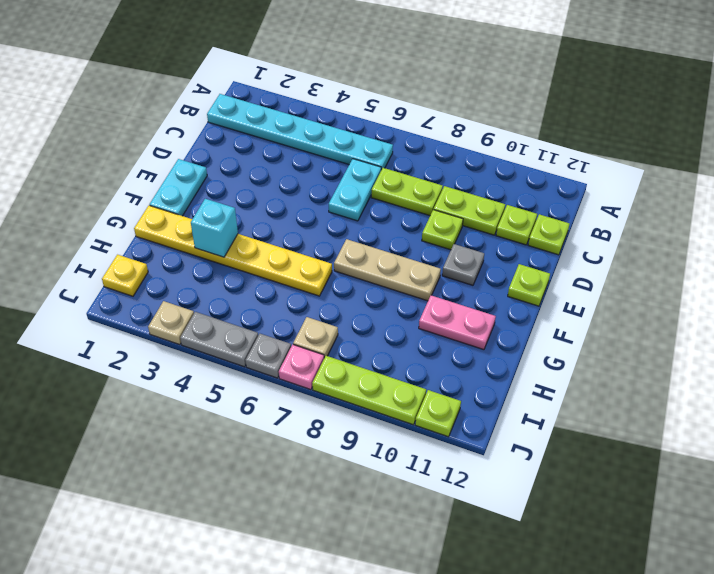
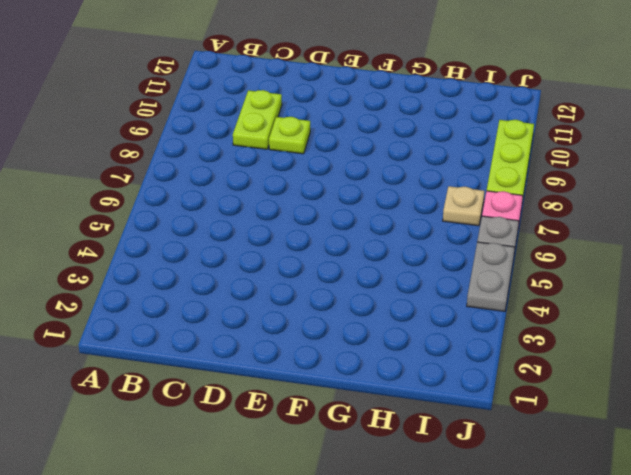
none -> cyan 1x6 plate [207,94,393,170]
none -> cyan 1x2 plate [329,159,381,221]
none -> lime 1x2 plate [371,168,443,216]

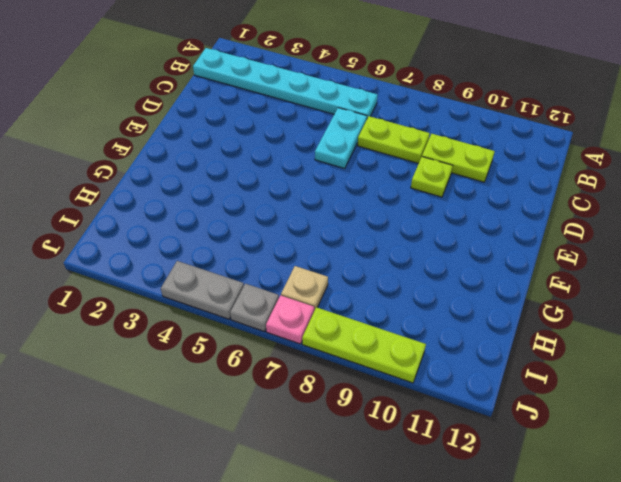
none -> lime 1x1 plate [496,205,537,245]
none -> lime 1x1 plate [528,214,569,255]
none -> cyan 1x2 plate [149,159,207,216]

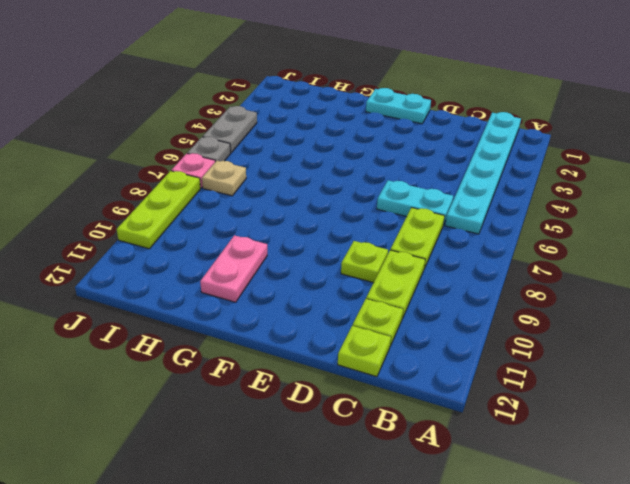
none -> grey 1x1 plate [442,244,484,285]
none -> lime 1x1 plate [508,264,550,306]
none -> tan 1x3 plate [334,239,441,301]

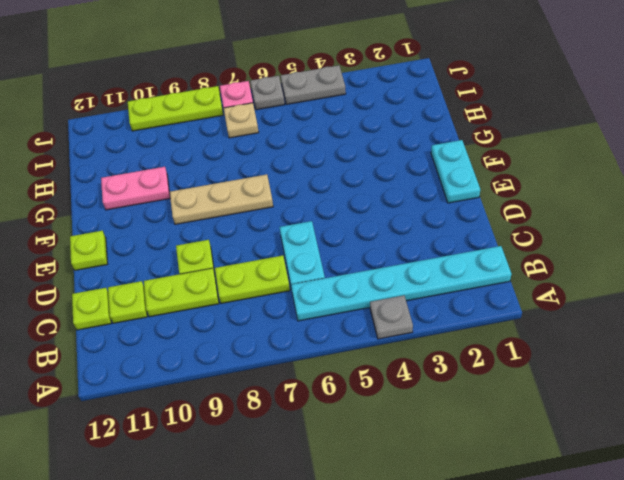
grey 1x1 plate [370,296,413,339] -> grey 1x1 plate moved to [442,244,484,285]
none -> yellow 1x6 plate [134,205,332,296]
none -> yellow 1x1 plate [102,255,148,296]
none -> tan 1x1 plate [148,301,194,345]

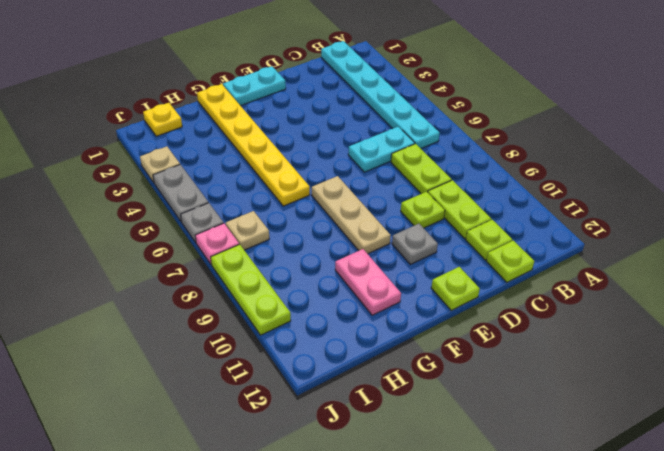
none -> lime 1x1 plate [415,390,461,437]
none -> cyan 1x1 brick [191,199,238,257]

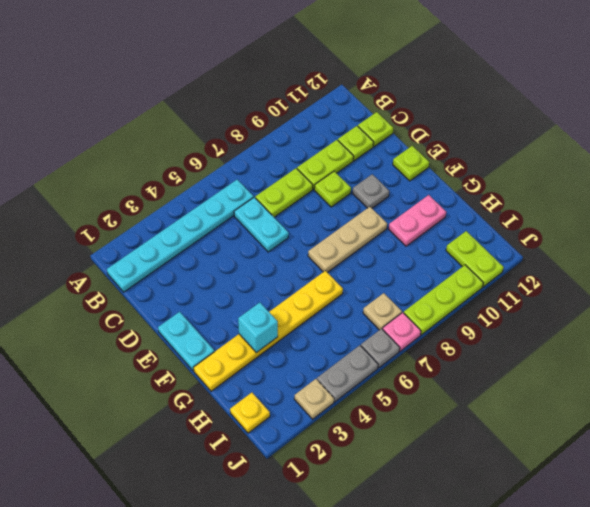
lime 1x2 plate [446,231,504,287] -> lime 1x1 plate [415,390,461,437]

